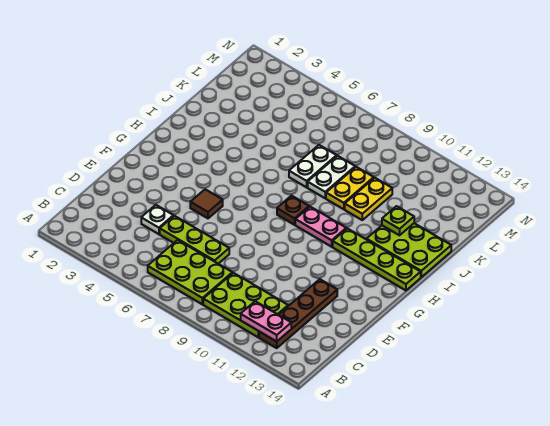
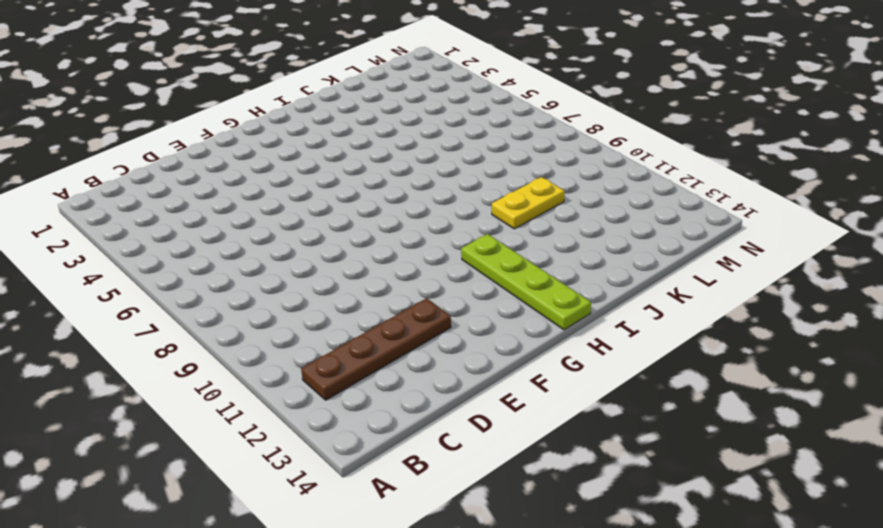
none -> lime 2x3 plate [148,240,232,304]
none -> lime 2x3 plate [203,273,288,337]
none -> white 1x1 plate [141,205,173,234]

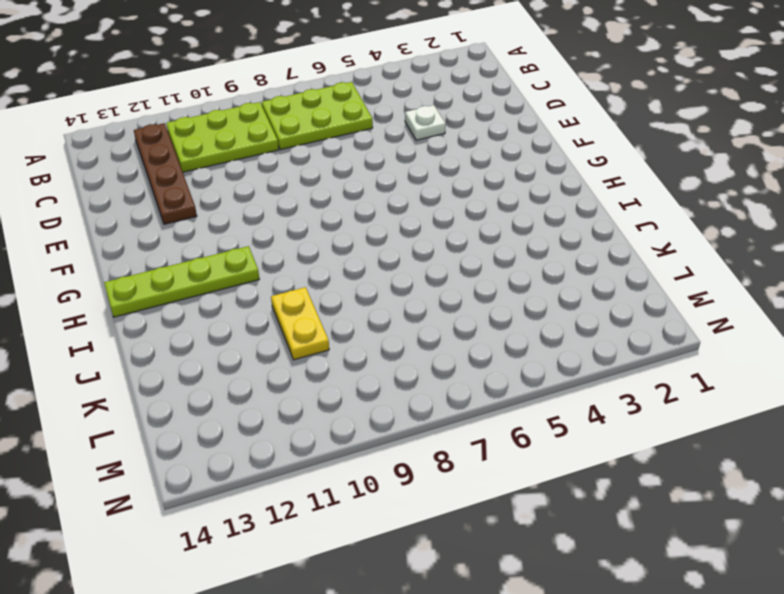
none -> lime 1x3 plate [160,216,229,264]
none -> brown 1x1 tile [190,189,223,218]
none -> brown 1x1 plate [277,196,309,225]

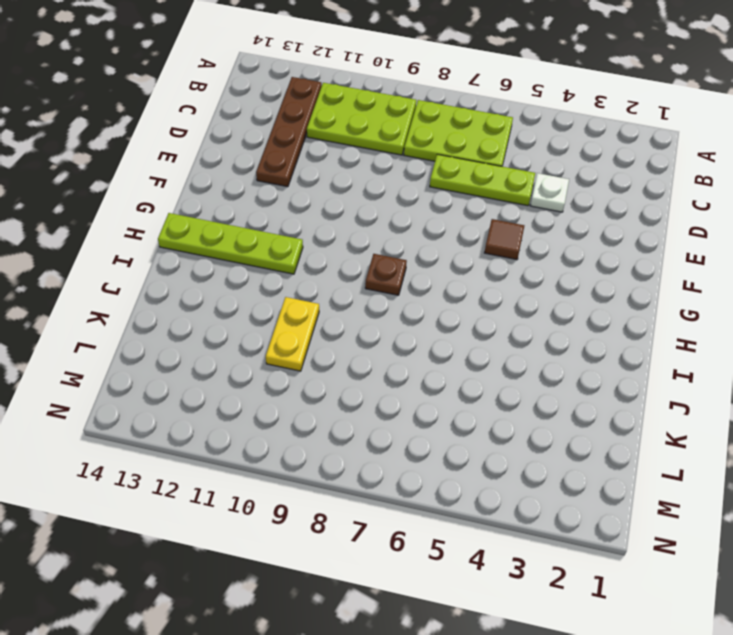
none -> pink 1x2 plate [295,207,346,247]
none -> lime 2x3 plate [367,223,451,277]
none -> white 1x2 plate [289,145,337,187]

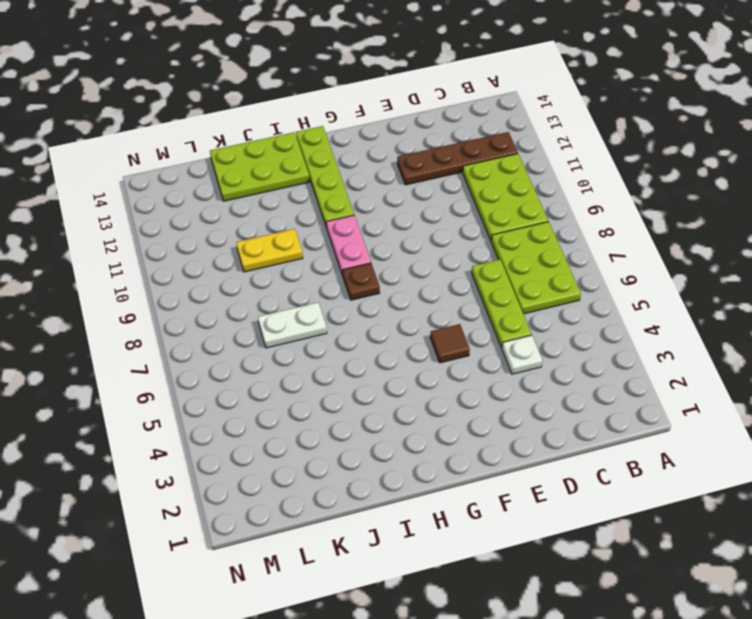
lime 2x3 plate [210,132,310,201] -> lime 2x3 plate turned to [367,223,451,277]
none -> white 1x2 plate [308,156,355,198]
none -> yellow 1x2 plate [326,167,374,209]
none -> pink 1x2 plate [241,301,291,341]

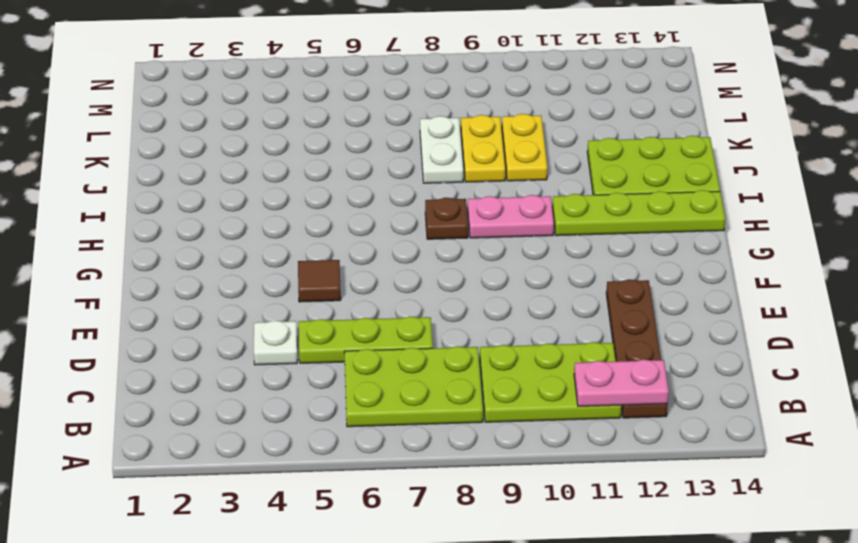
none -> white 1x2 plate [289,145,337,187]
none -> lime 1x1 plate [382,206,414,235]

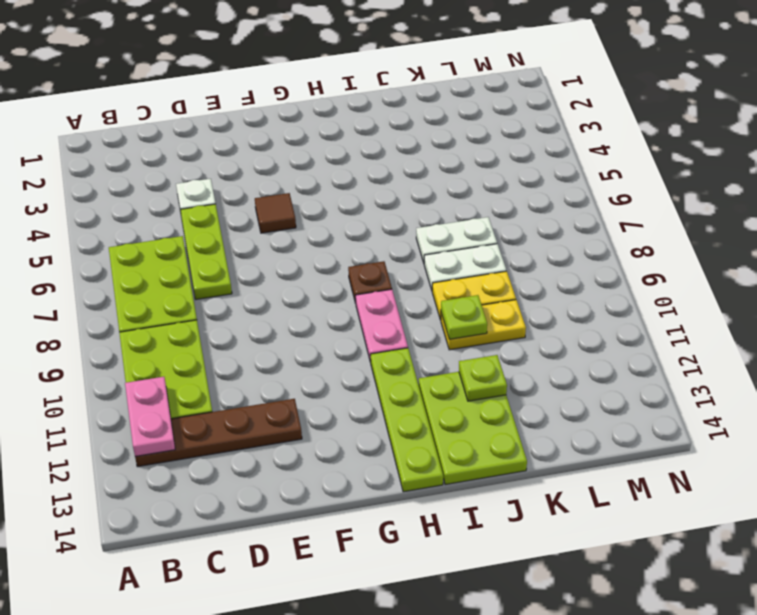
lime 1x1 plate [441,295,487,339] -> none

